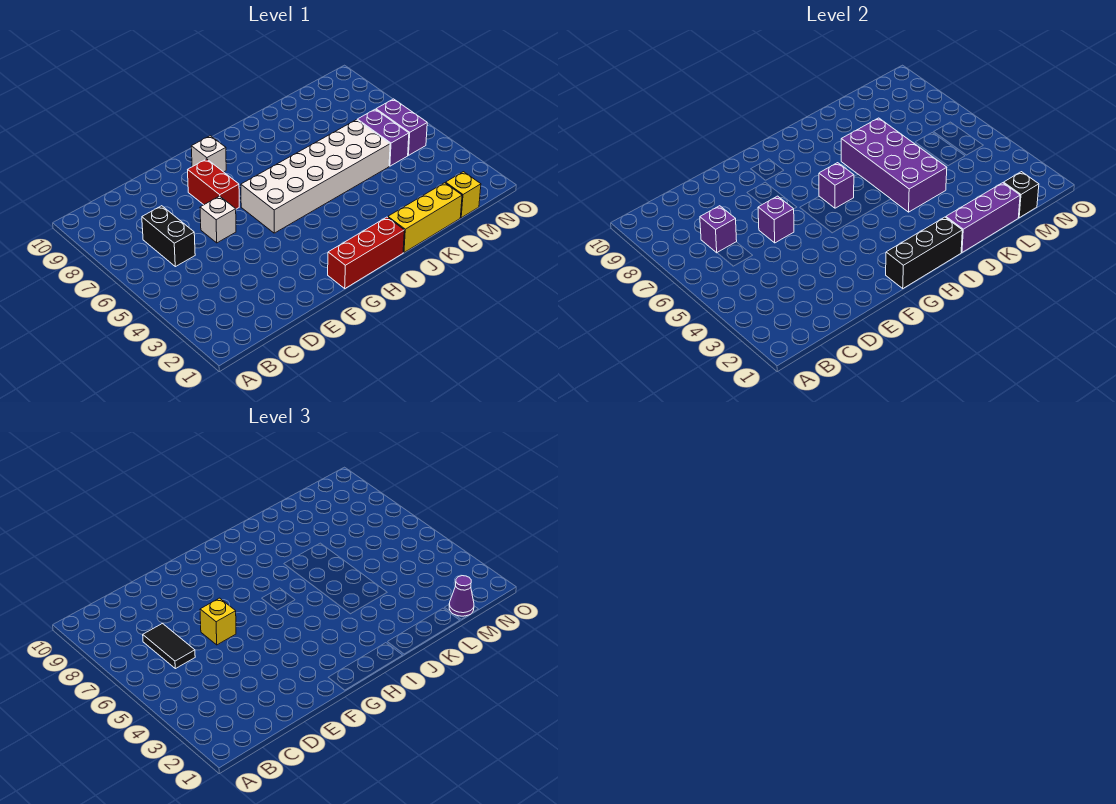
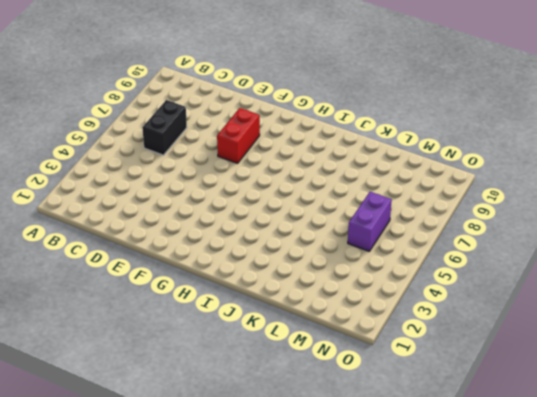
none -> white 1x1 brick [200,196,236,243]
none -> red 1x3 brick [328,217,404,288]
none -> white 2x6 brick [241,120,390,233]

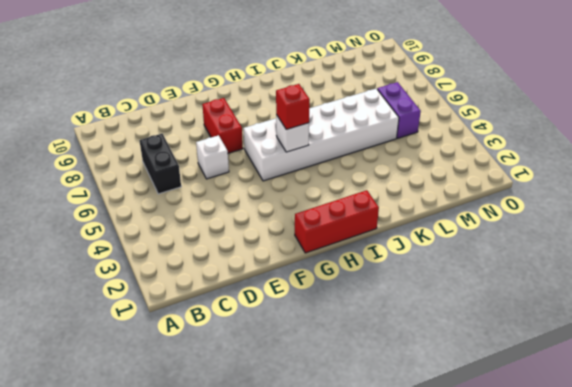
white 1x1 brick [276,115,309,152] -> white 1x1 brick moved to [191,136,226,172]
red 1x1 brick [276,84,310,129] -> none
none -> yellow 1x3 brick [388,183,462,252]
none -> yellow 1x1 brick [446,172,481,218]
none -> purple 1x2 brick [376,99,427,155]

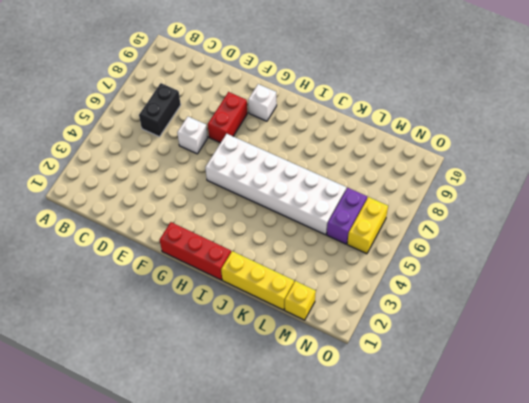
yellow 1x2 brick [347,197,388,254] -> purple 1x2 brick [376,99,427,155]
none -> purple 1x1 brick [700,206,737,253]
none -> purple 1x1 brick [758,196,794,243]
none -> black 1x3 brick [886,217,962,288]

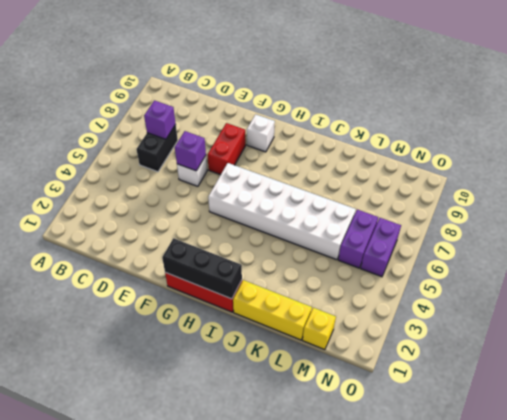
none -> purple 1x1 brick [819,163,854,208]
none -> purple 1x3 brick [946,183,1020,252]
none -> purple 2x4 brick [841,118,947,212]

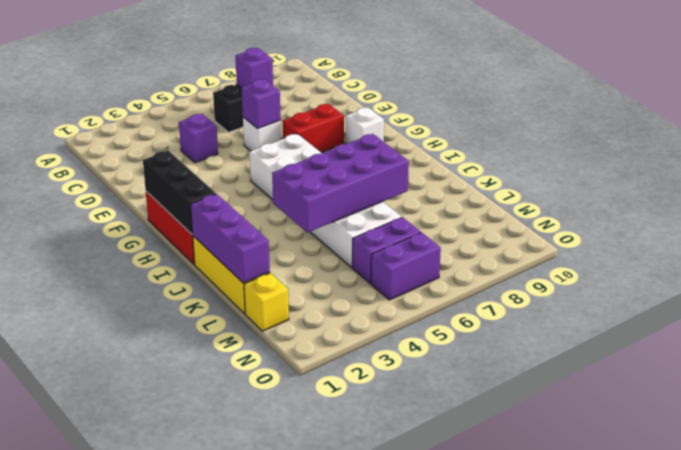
purple 1x1 brick [179,114,218,163] -> purple 1x1 brick moved to [819,163,854,208]
none -> black 1x1 brick [1004,172,1039,218]
none -> black 1x2 tile [143,624,195,669]
none -> yellow 1x1 brick [200,598,236,645]

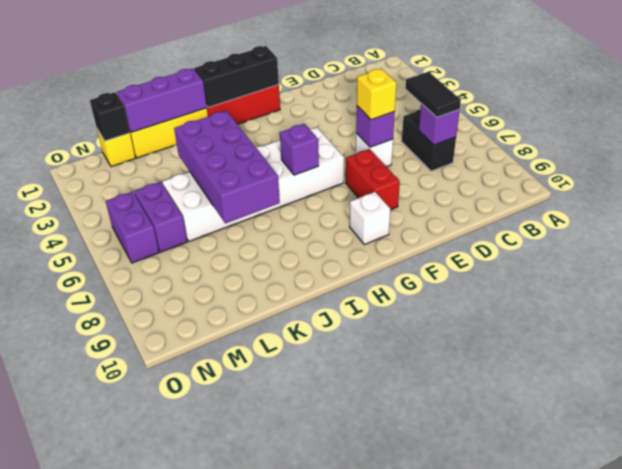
none -> purple 1x1 cone [449,576,474,616]

